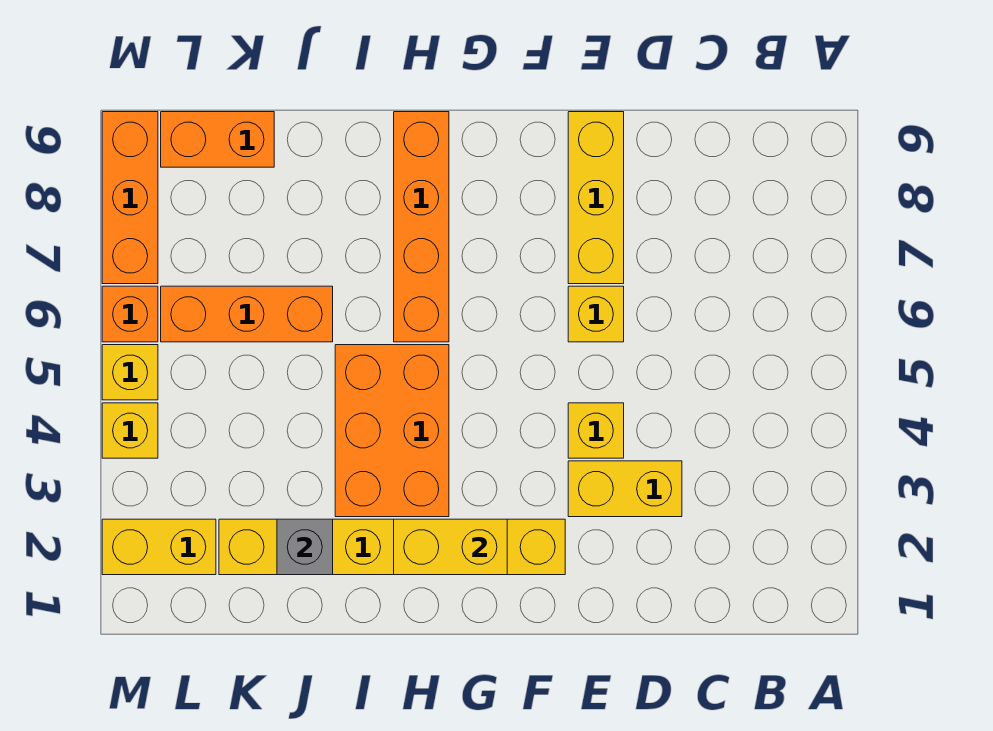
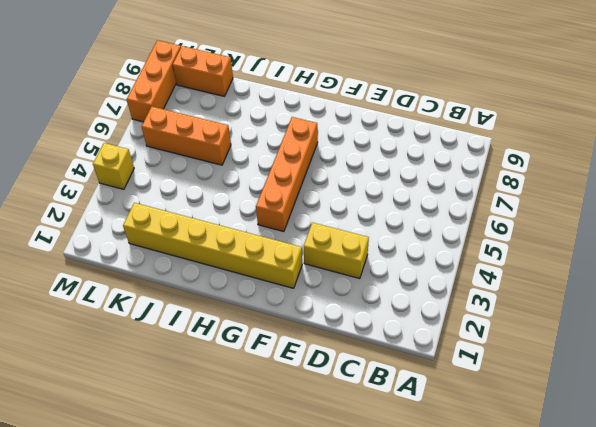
orange 1x4 brick [256,117,318,232] -> orange 1x4 brick moved to [394,112,449,342]
none -> yellow 1x1 brick [568,403,624,458]
none -> yellow 1x1 brick [568,286,624,342]
none -> yellow 1x3 brick [568,112,624,284]

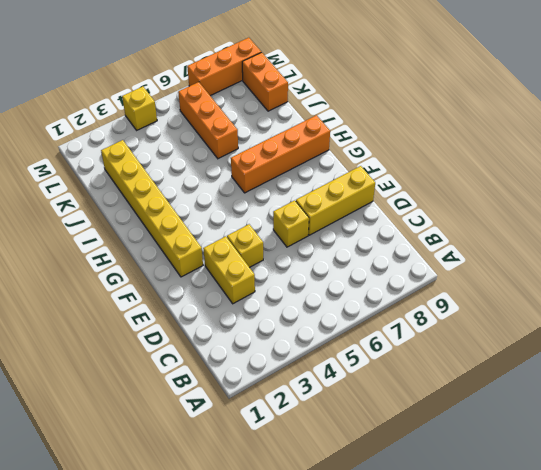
none -> orange 2x3 brick [335,345,449,517]
none -> yellow 1x2 brick [102,519,216,575]
none -> yellow 1x1 brick [102,345,158,400]

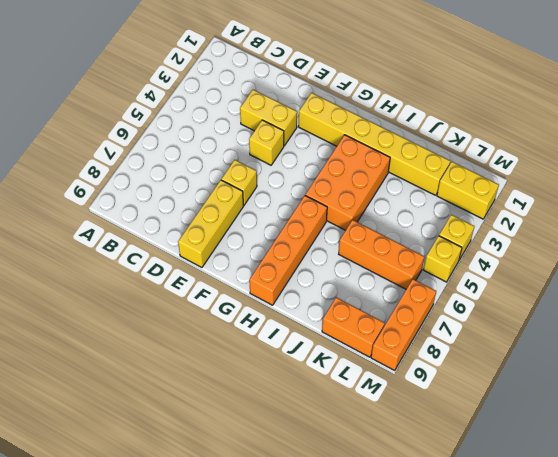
none -> orange 1x1 brick [102,286,158,342]
none -> yellow 1x2 brick [394,519,507,575]
none -> grey 1x1 brick [277,519,333,575]

